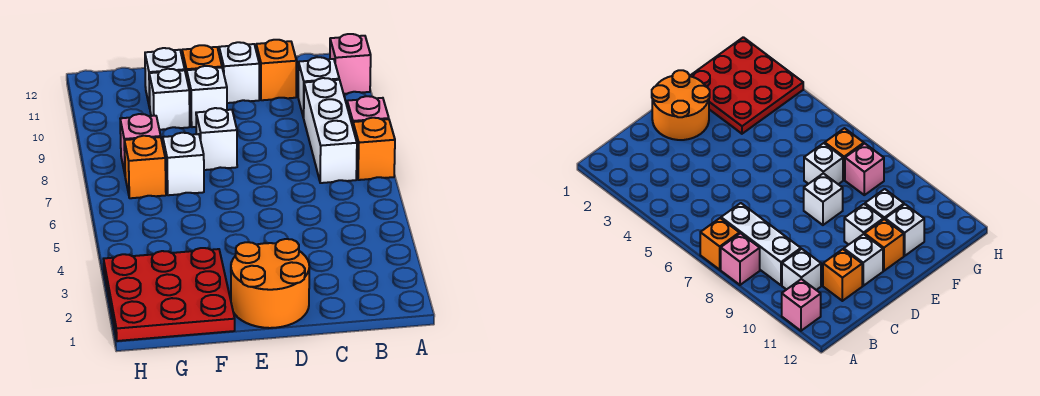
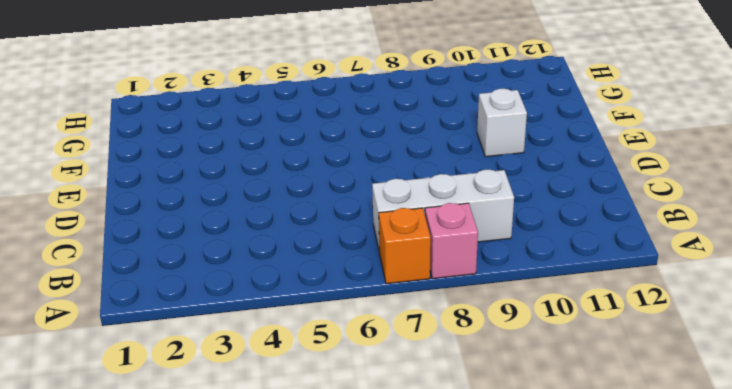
none -> pink 1x1 brick [330,34,371,94]
none -> white 1x1 brick [298,57,339,118]
none -> orange 1x1 brick [256,40,297,100]

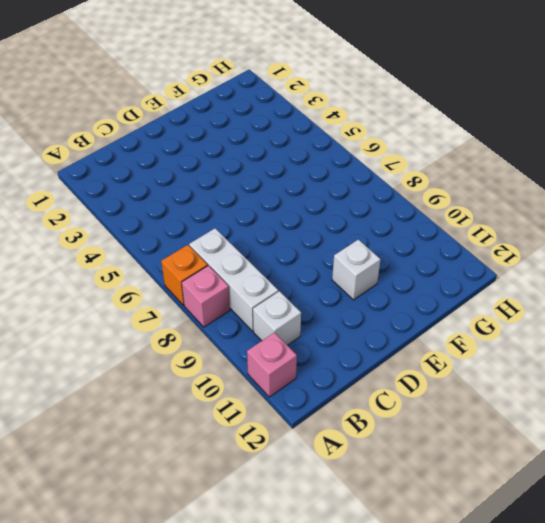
none -> orange 1x1 brick [256,40,297,100]
none -> orange 2x2 round brick [231,239,309,328]
none -> white 1x1 brick [219,42,259,103]

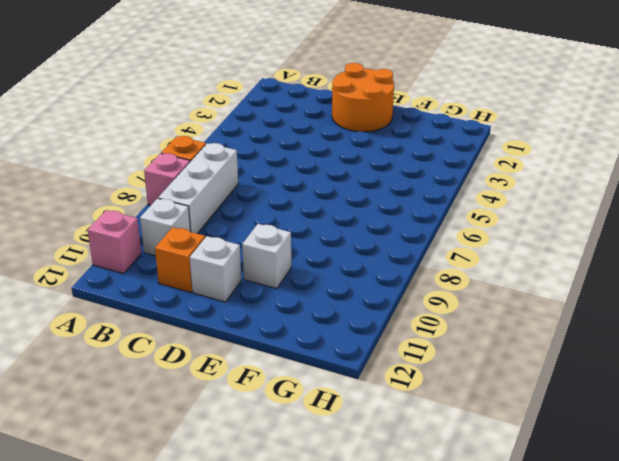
none -> white 1x1 brick [196,108,237,170]
none -> orange 1x1 brick [182,45,222,77]
none -> red 3x3 plate [104,248,235,341]

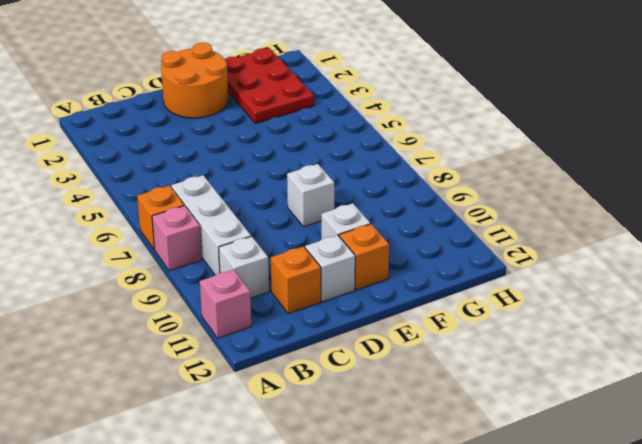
red 2x3 plate [225,48,314,124] -> red 3x3 plate [104,248,235,341]
none -> white 1x1 brick [163,133,204,195]
none -> white 1x1 brick [149,69,190,130]
none -> white 1x1 brick [145,48,185,108]

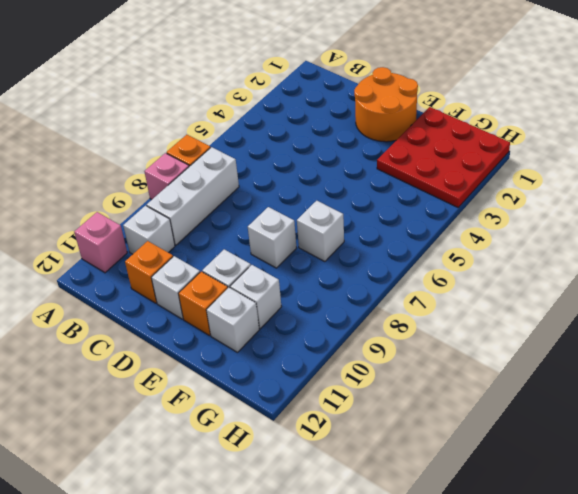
none -> orange 1x1 brick [124,136,166,198]
none -> pink 1x1 brick [120,114,161,173]

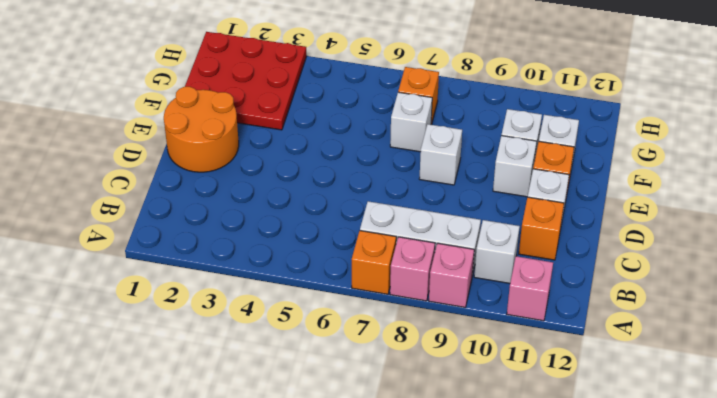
pink 1x1 brick [429,243,474,307] -> pink 1x1 brick moved to [120,114,161,173]

